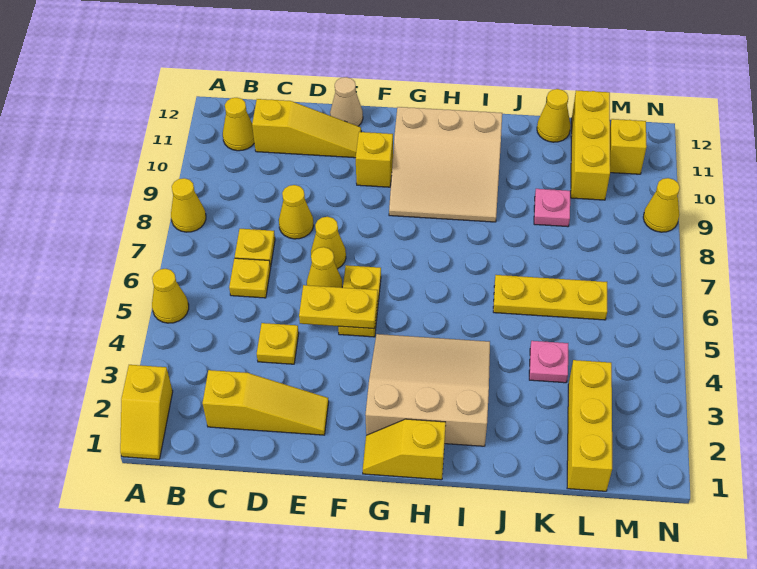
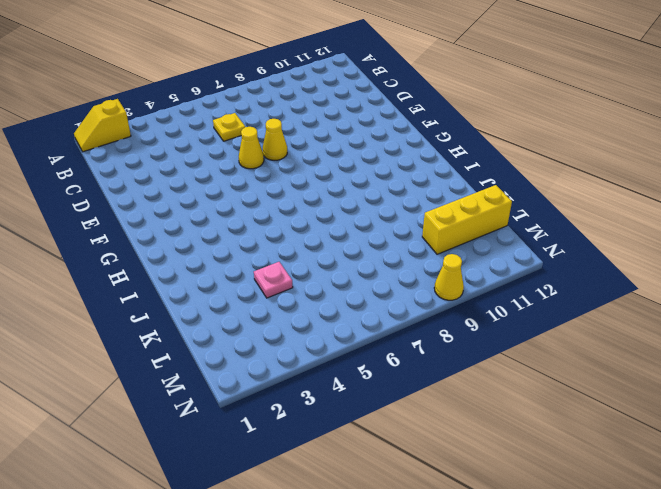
none -> yellow 1x1 cone [152,269,189,323]
none -> yellow 1x1 cone [171,178,206,232]
none -> yellow 1x1 cone [223,98,254,151]

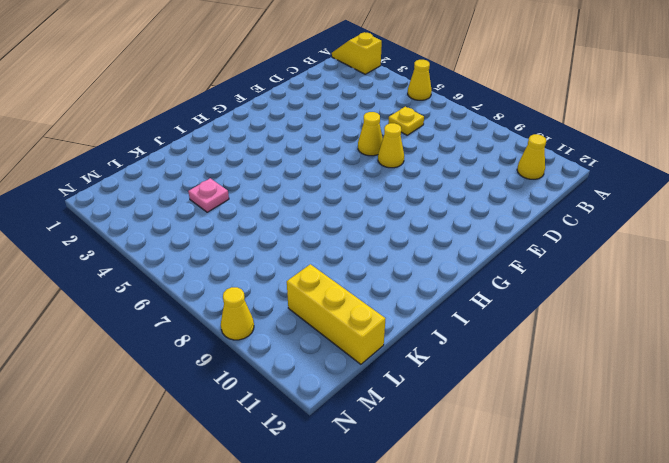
none -> yellow 1x1 cone [171,178,206,232]
none -> yellow 1x3 slope [203,370,329,435]
none -> yellow 1x1 plate [235,229,275,267]

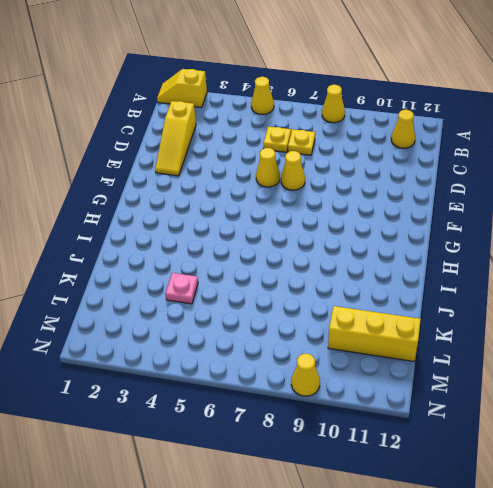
none -> yellow 1x3 slope [252,99,361,158]
none -> yellow 1x1 plate [257,323,299,364]
none -> yellow 1x1 cone [279,185,314,239]

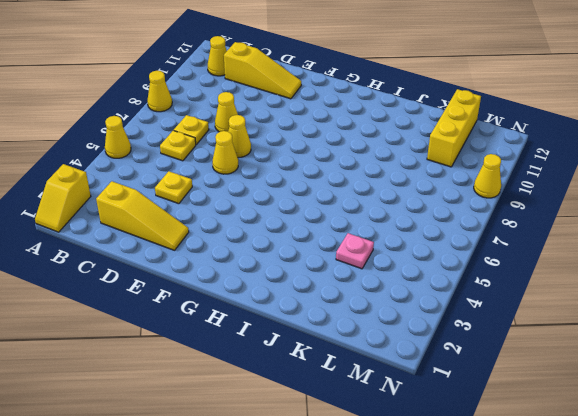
none -> tan 1x1 cone [330,77,363,126]
none -> yellow 1x2 plate [338,265,381,337]
none -> yellow 1x1 brick [356,132,393,187]

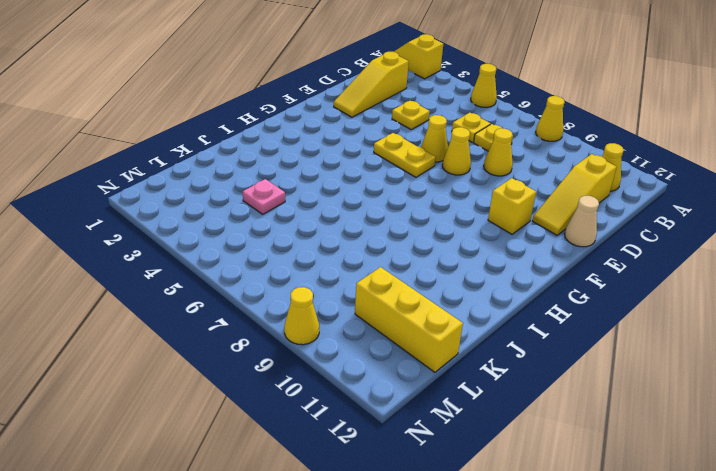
none -> yellow 1x2 slope [363,419,446,480]
none -> tan 3x3 slope [366,334,490,446]
none -> tan 3x3 slope [389,107,502,222]

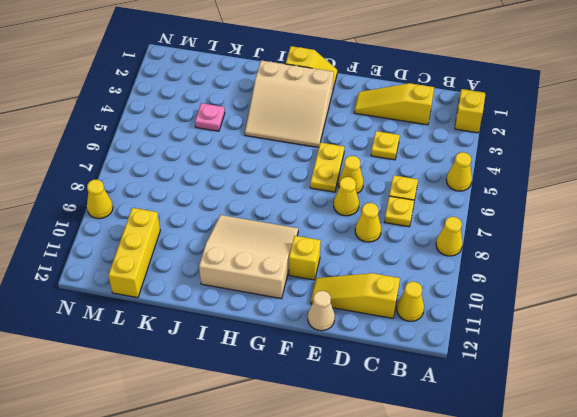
none -> yellow 1x3 plate [493,275,607,320]
none -> pink 1x1 plate [534,189,570,227]
none -> yellow 1x1 cone [537,89,570,142]

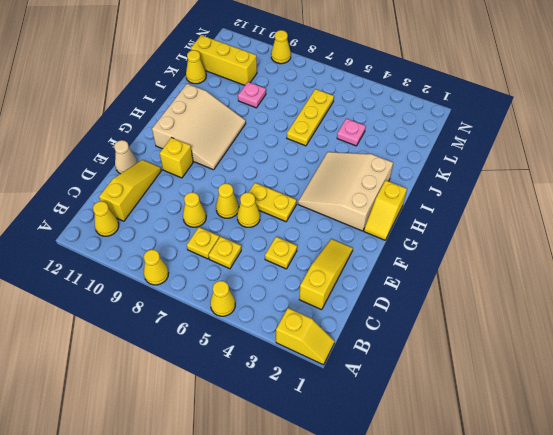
none -> yellow 1x3 brick [567,360,612,491]
none -> yellow 1x1 brick [610,119,647,174]
none -> yellow 1x2 plate [299,285,378,329]

